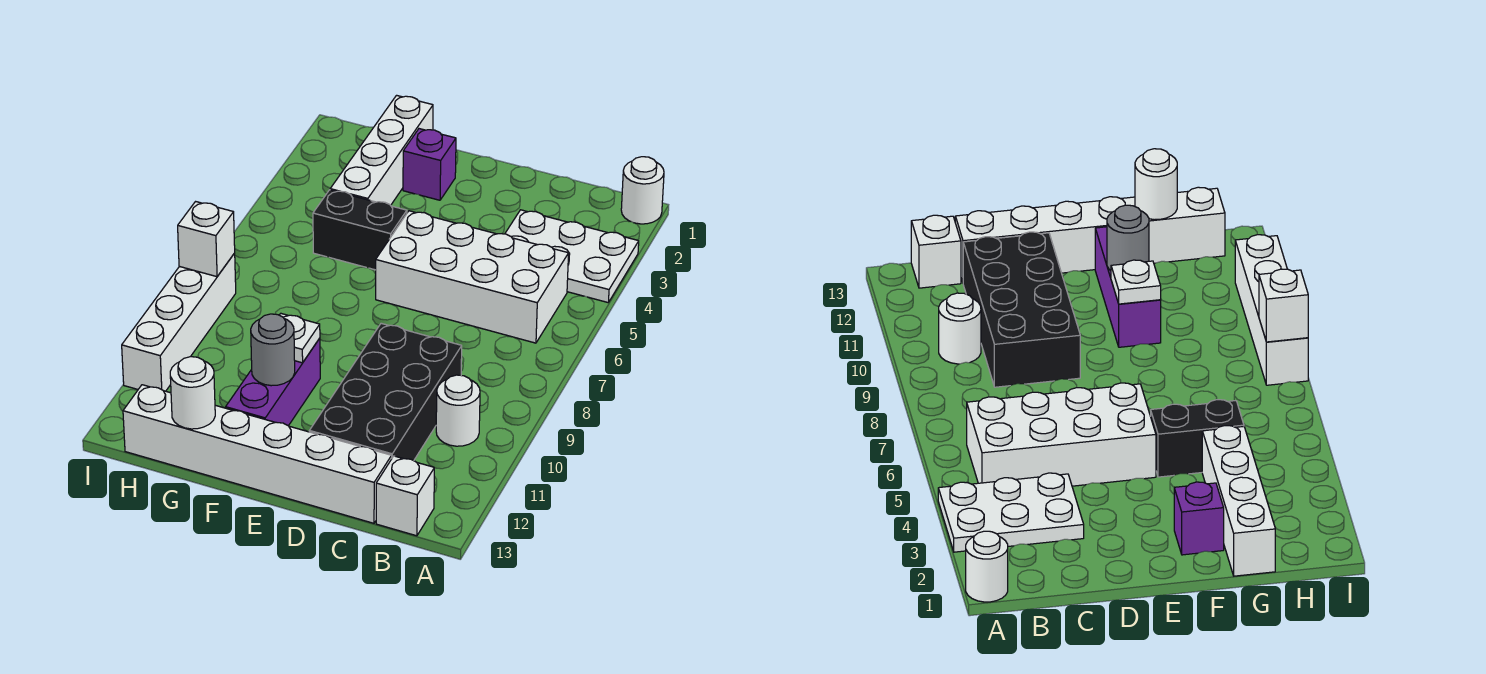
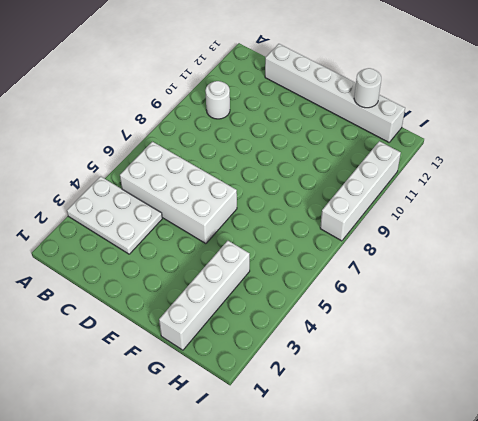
none -> white 1x1 round brick [621,157,664,224]
none -> white 1x1 brick [376,456,434,536]
none -> black 2x4 brick [309,323,462,461]

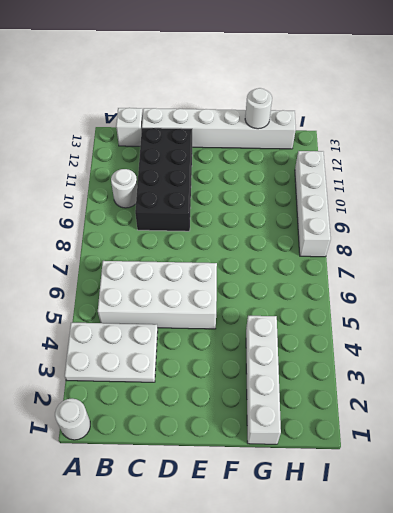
none -> purple 1x1 brick [403,129,456,200]
none -> black 1x2 brick [313,190,407,270]
none -> purple 1x3 brick [226,338,320,426]

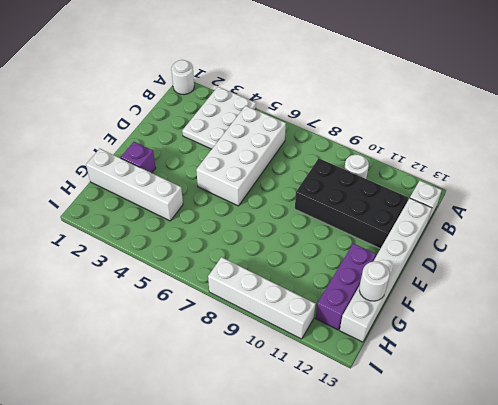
purple 1x3 brick [315,243,376,330] -> purple 1x3 brick turned to [226,338,320,426]
none -> black 1x2 brick [313,190,407,270]
none -> white 1x1 plate [280,314,320,363]
none -> grey 1x1 round brick [251,314,295,386]

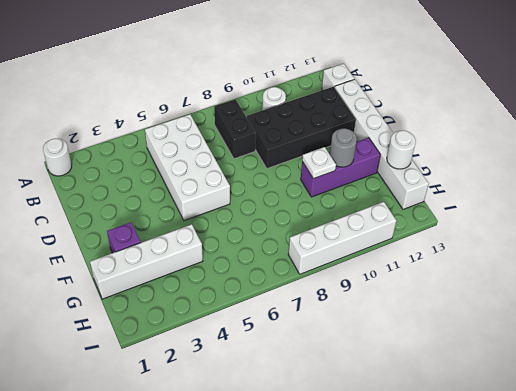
black 1x2 brick [214,99,256,159] -> black 1x2 brick moved to [313,190,407,270]
none -> white 2x3 plate [505,210,639,302]
none -> white 1x1 brick [178,202,235,277]

